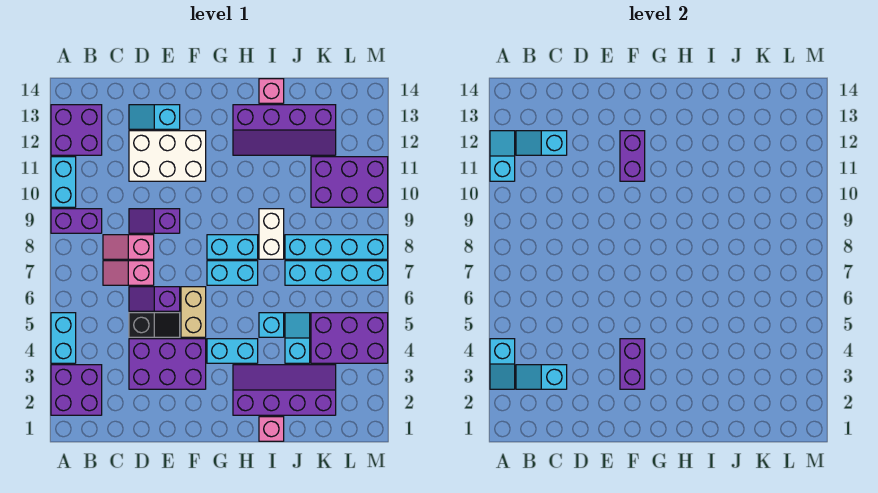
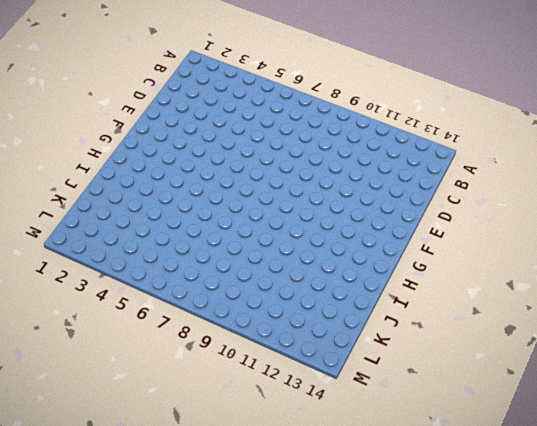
none -> purple 2x2 brick [51,365,102,415]
none -> cyan 1x2 brick [51,313,76,363]
none -> purple 1x2 brick [51,209,102,233]
none -> cyan 1x2 brick [51,157,76,207]

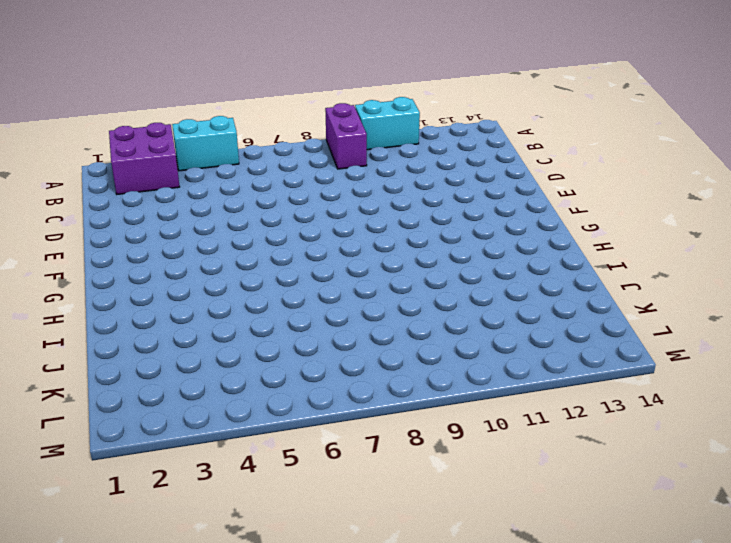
none -> purple 2x2 brick [51,105,102,155]
none -> pink 1x2 slope [103,261,154,285]
none -> pink 1x2 slope [103,235,154,259]
none -> purple 2x3 brick [129,339,206,389]

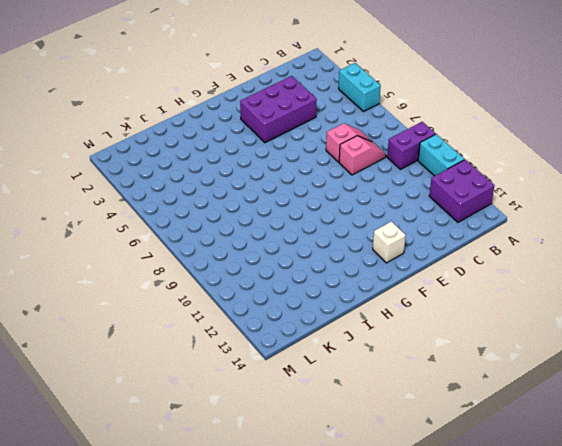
white 1x1 brick [373,222,406,263] -> none
none -> purple 2x2 brick [51,365,102,415]
none -> black 1x2 slope [129,313,180,337]
none -> purple 1x2 slope [129,287,180,311]
none -> purple 1x2 slope [129,209,180,233]

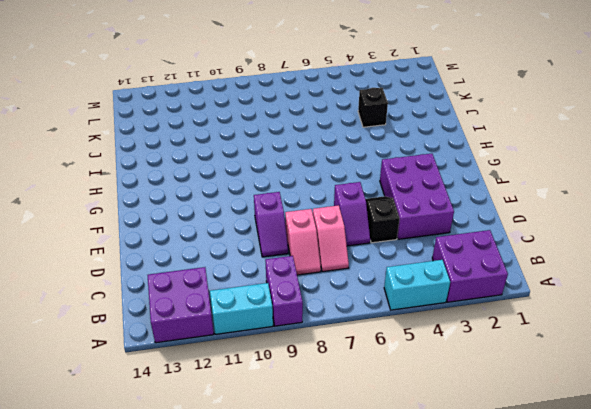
black 1x1 brick [358,88,388,127] -> cyan 1x2 slope [285,313,310,363]
none -> white 2x3 brick [129,131,206,181]
none -> cyan 1x2 slope [129,105,180,129]
none -> tan 1x2 brick [181,287,206,337]
none -> cyan 1x2 brick [207,339,258,363]

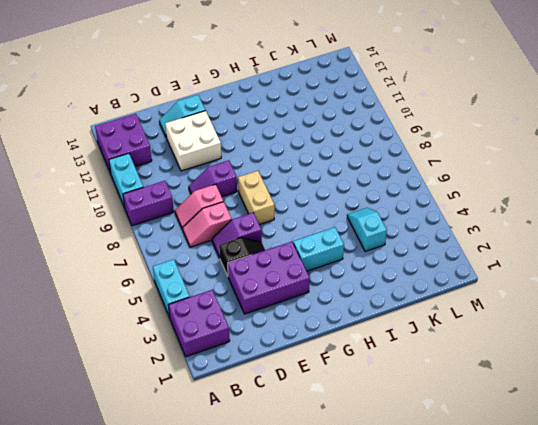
white 2x2 brick [165,111,221,171] -> white 2x3 brick [129,131,206,181]
tan 1x2 brick [238,171,275,225] -> tan 1x2 brick moved to [181,287,206,337]
none -> cyan 1x2 brick [207,261,258,285]
none -> cyan 1x2 brick [207,235,258,259]
none -> purple 2x4 slope [233,365,336,415]
none -> purple 2x4 slope [233,105,336,155]

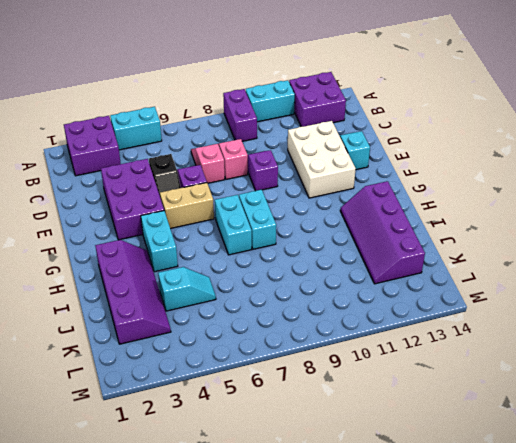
none -> pink 1x1 brick [259,417,284,441]
none -> cyan 1x1 brick [259,313,284,337]
none -> white 1x2 brick [259,209,284,259]
none -> pink 1x1 brick [259,79,284,103]

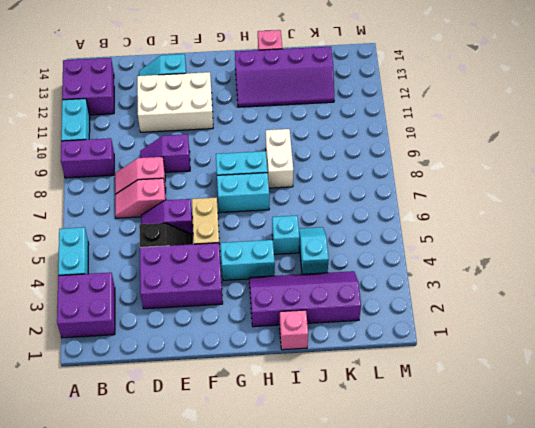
none -> cyan 1x4 brick [285,261,388,285]
none -> cyan 1x4 brick [285,235,388,259]
none -> purple 2x3 brick [311,313,388,363]
none -> purple 2x3 brick [311,157,388,207]

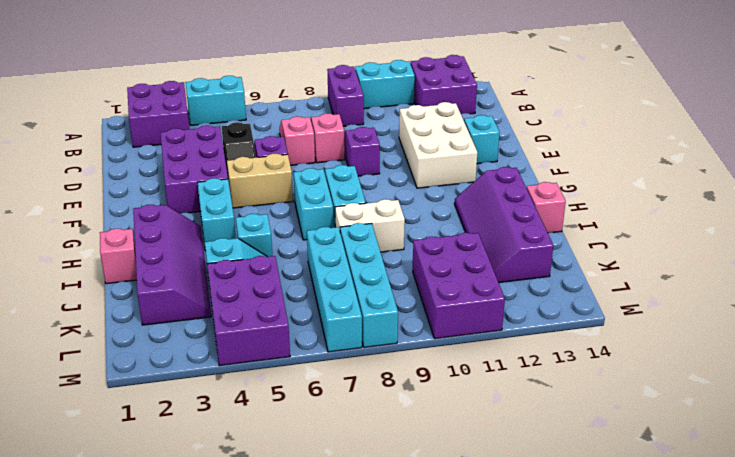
none -> cyan 1x2 slope [490,339,515,389]
none -> cyan 1x2 slope [490,131,515,181]
none -> cyan 1x2 slope [516,365,567,389]
none -> cyan 1x2 slope [516,131,567,155]

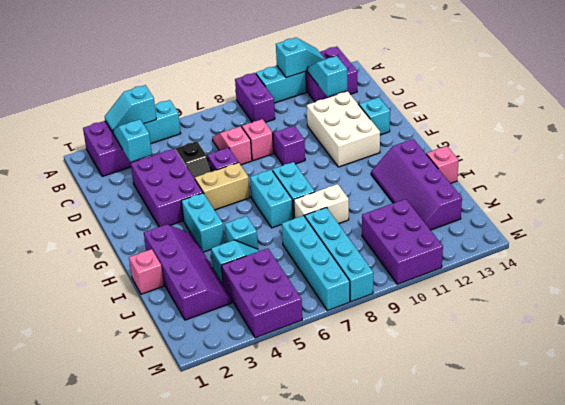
none -> purple 1x2 brick [620,339,645,389]
none -> purple 1x2 brick [620,131,645,181]

